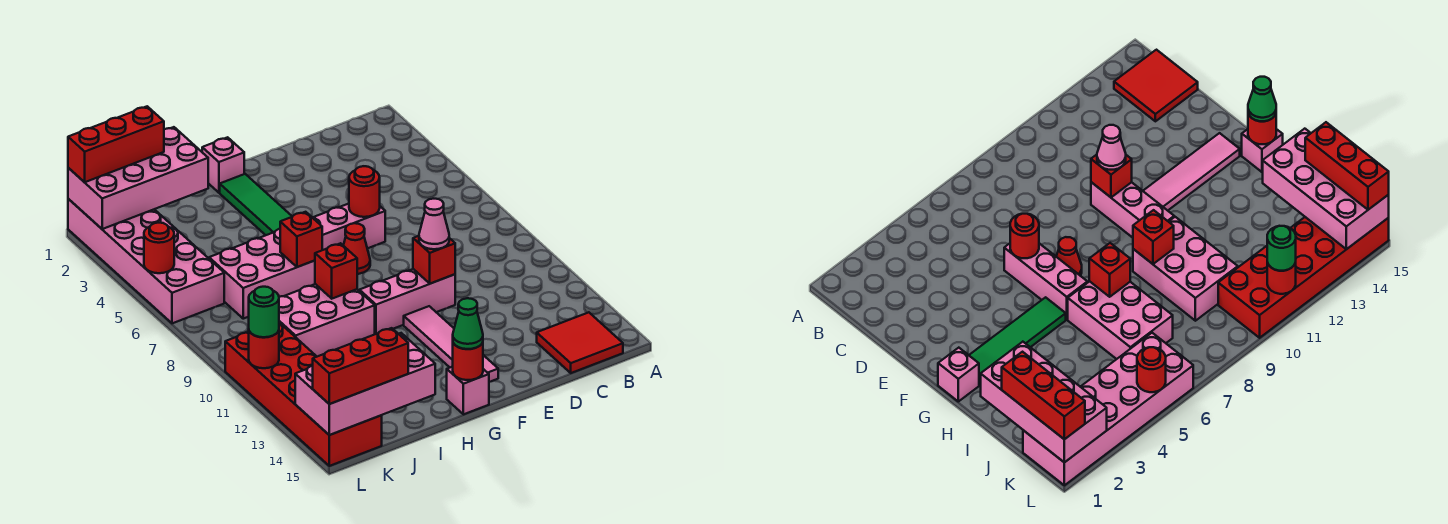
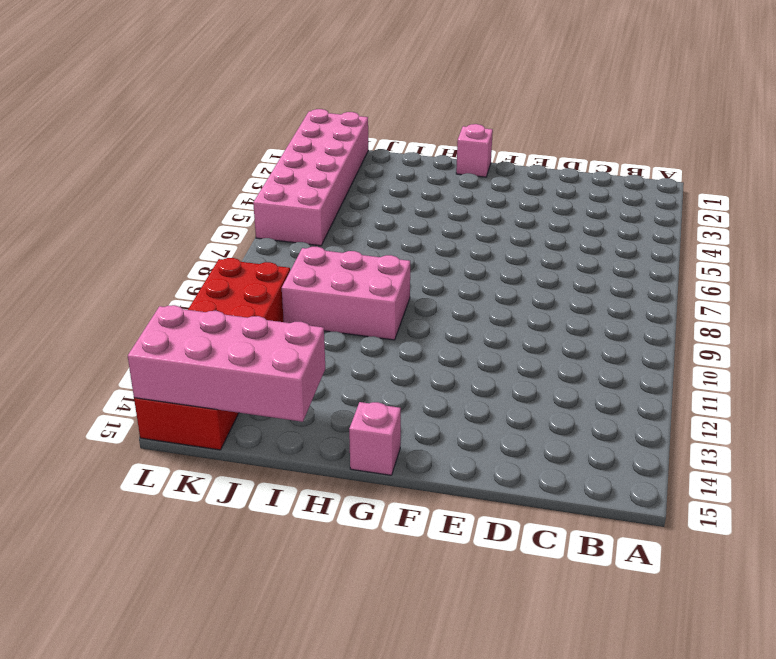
none -> red 2x2 tile [537,312,623,373]
none -> pink 1x3 brick [312,204,385,250]
none -> pink 1x3 brick [359,269,455,334]

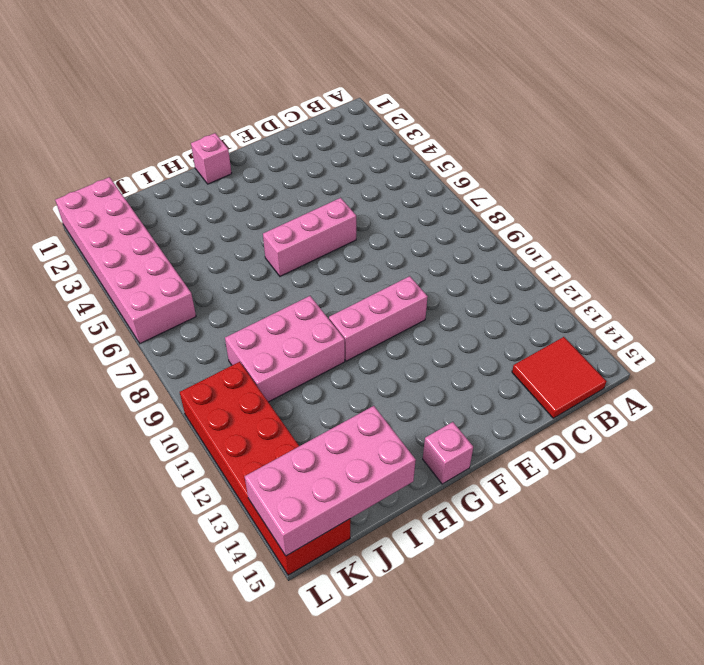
none -> red 1x1 cone [343,223,370,274]
none -> pink 1x4 tile [404,306,498,382]
none -> green 1x4 tile [220,174,292,235]

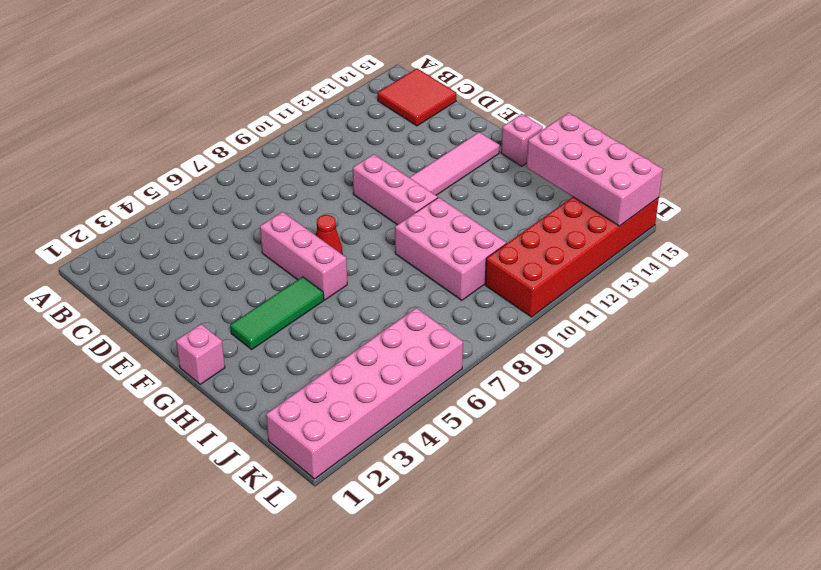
green 1x3 tile [230,277,324,349] -> green 1x4 tile [220,174,292,235]
none -> pink 2x3 brick [209,229,315,319]
none -> red 1x1 round brick [349,166,380,217]
none -> red 1x1 brick [413,236,455,284]

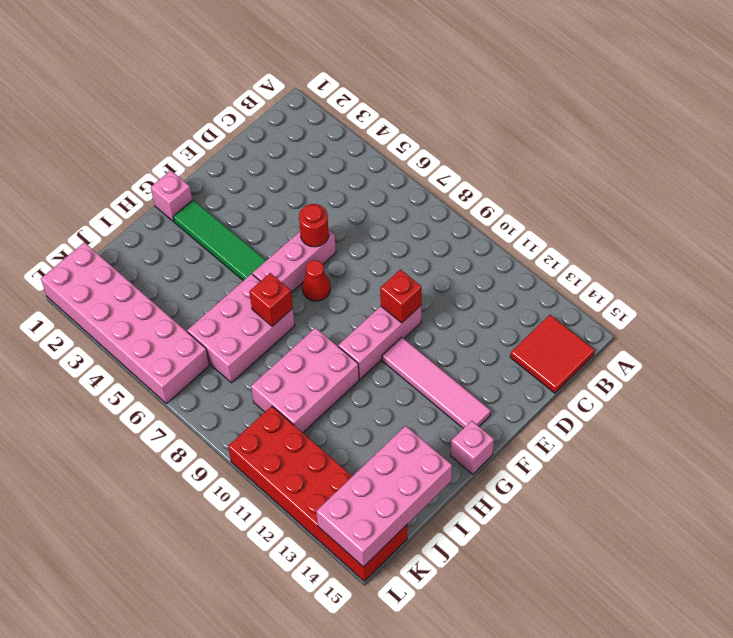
none -> red 1x1 round brick [453,342,483,380]
none -> red 1x1 brick [315,243,357,299]
none -> pink 2x4 brick [68,127,208,229]

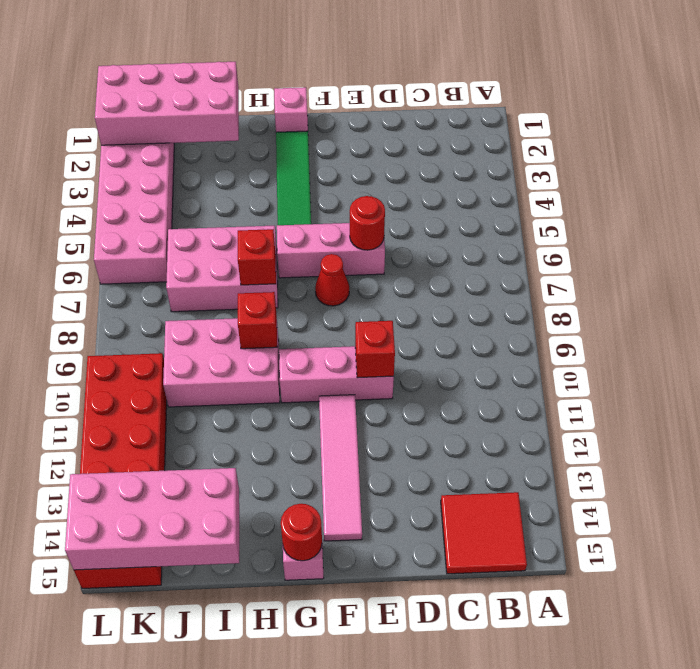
none -> red 1x1 round brick [144,223,174,273]
none -> red 1x1 round brick [249,330,279,368]
none -> pink 1x1 cone [419,199,449,249]

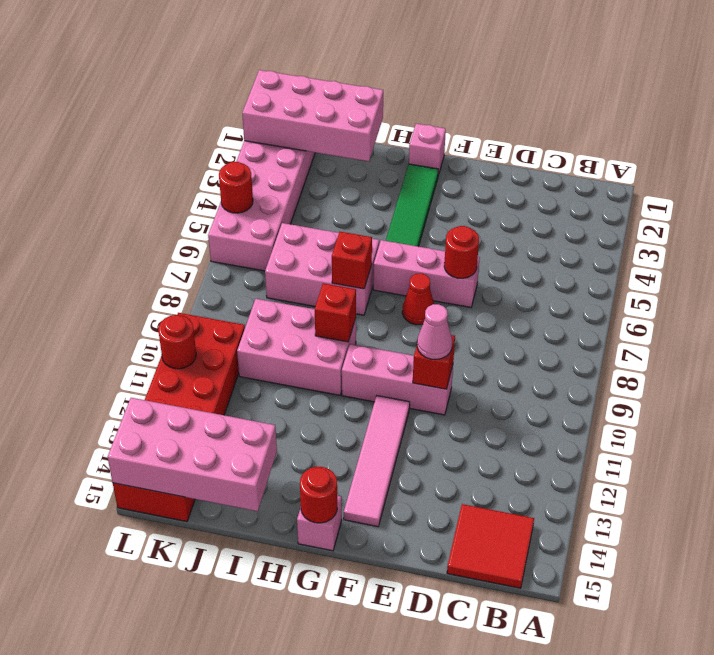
none -> green 1x1 cone [453,298,483,349]
none -> red 1x3 brick [68,106,164,182]
none -> red 1x3 brick [313,328,408,404]

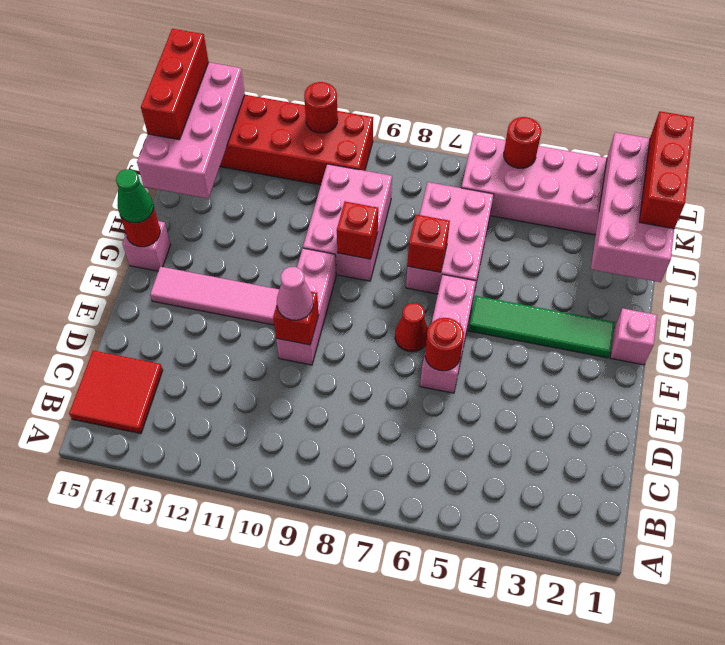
none -> green 1x1 round brick [249,287,279,337]

